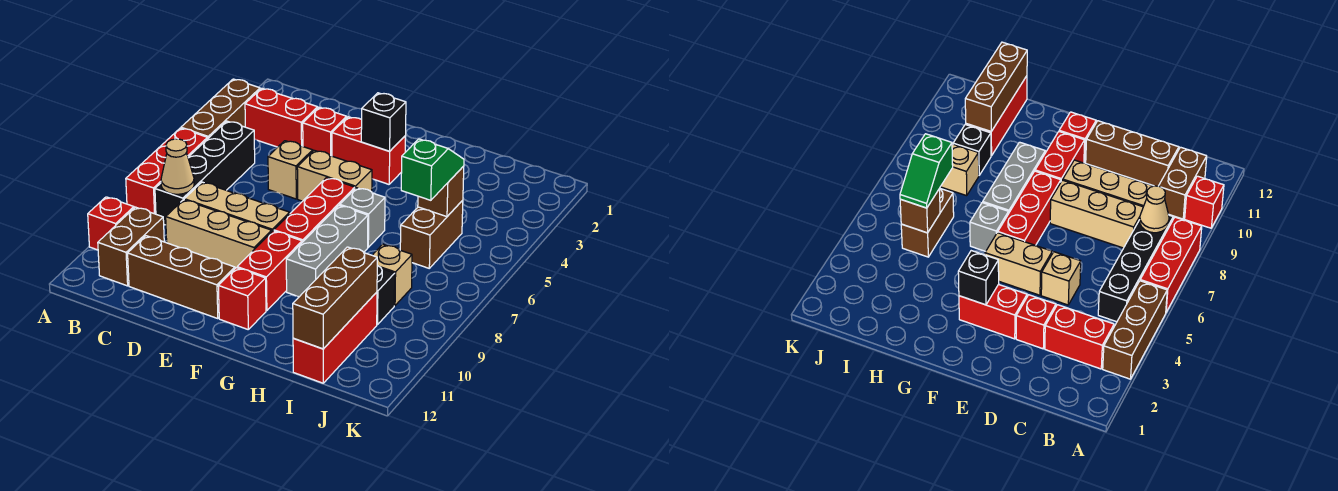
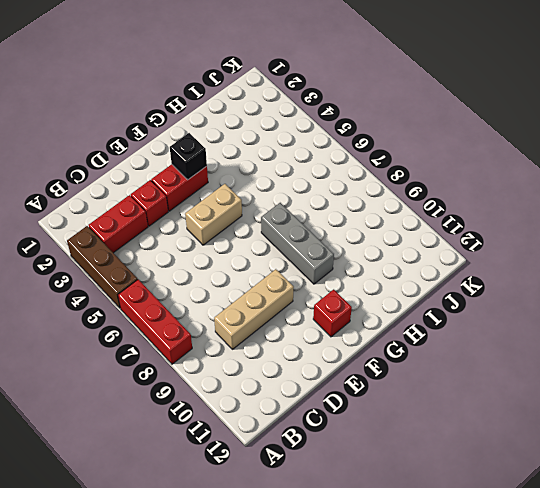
none -> red 1x1 brick [88,197,134,250]
none -> black 1x4 brick [155,121,255,225]
none -> brown 1x2 brick [98,207,164,286]

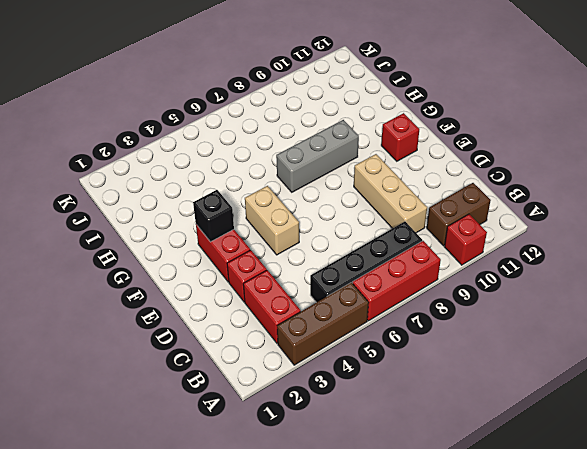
none -> tan 1x3 brick [184,182,290,231]
none -> brown 1x3 brick [128,236,235,319]
none -> tan 1x1 brick [268,141,313,199]

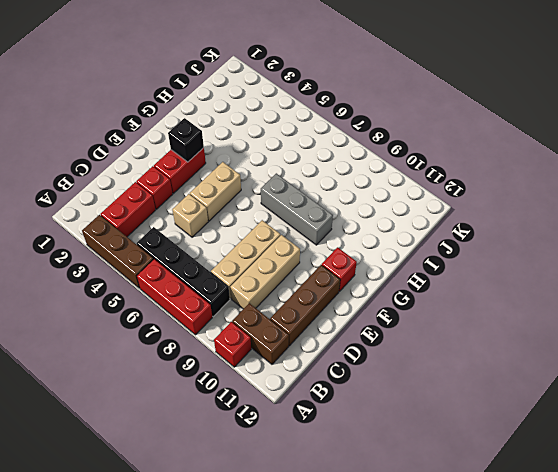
none -> red 1x3 brick [274,178,355,242]
none -> red 1x2 brick [237,231,302,311]
none -> grey 1x1 brick [340,188,385,247]

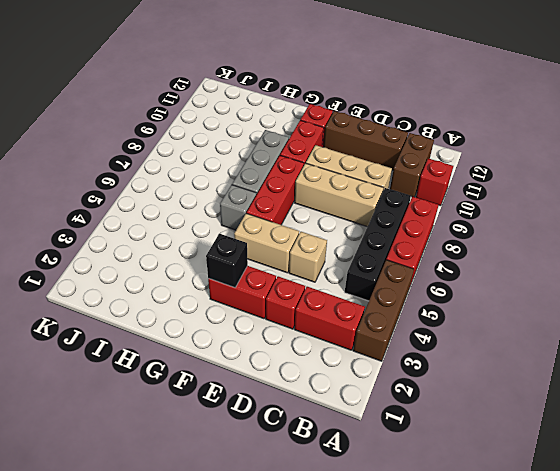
none -> brown 1x2 brick [400,200,463,268]
none -> tan 1x1 brick [372,244,412,306]
none -> black 1x1 brick [377,266,395,325]

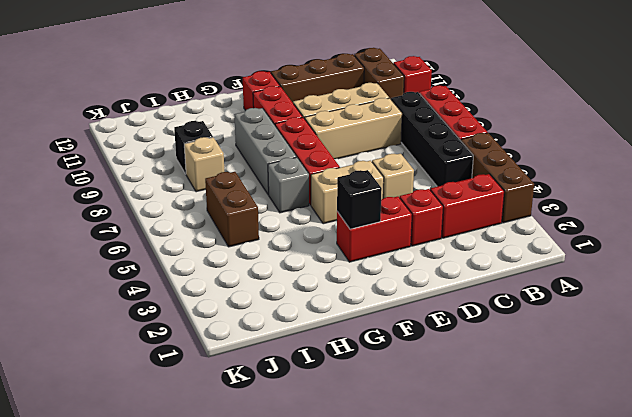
none -> red 1x3 brick [293,292,377,383]
none -> tan 1x1 cone [161,139,194,194]
none -> brown 1x1 brick [418,166,464,217]

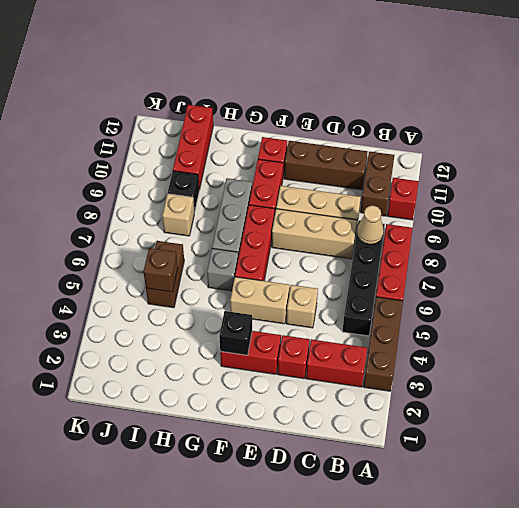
none -> brown 1x3 brick [293,247,377,349]
none -> green 1x2 slope [401,139,464,200]

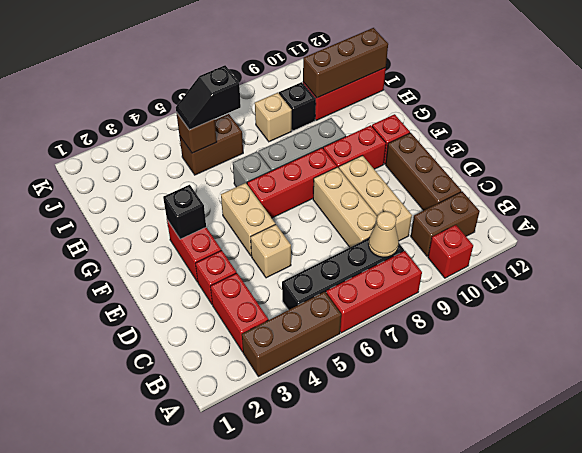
black 1x2 slope [176,65,241,130] -> green 1x2 slope [401,139,464,200]

